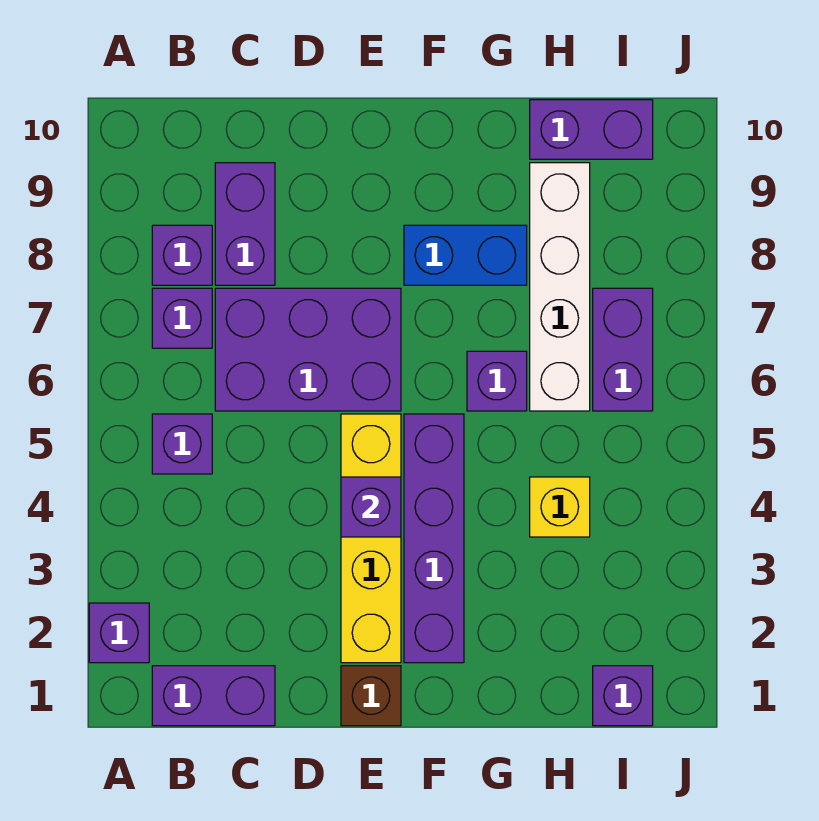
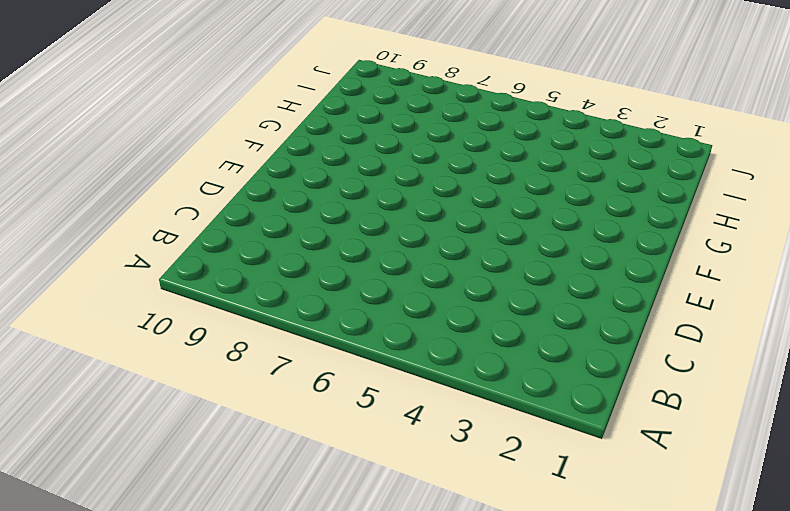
none -> purple 1x1 brick [89,603,149,663]
none -> purple 1x2 brick [152,666,275,726]
none -> purple 1x1 brick [152,414,212,474]

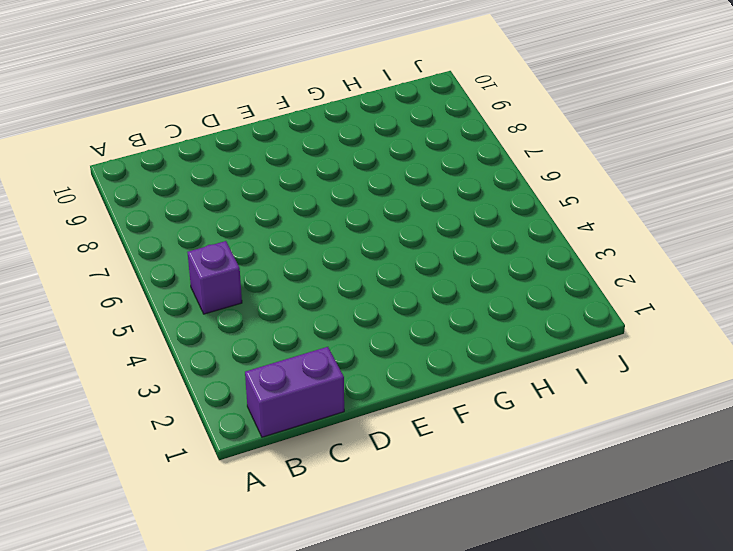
none -> purple 1x1 brick [89,603,149,663]
none -> purple 1x1 brick [152,288,212,348]
none -> purple 1x1 brick [152,225,212,285]

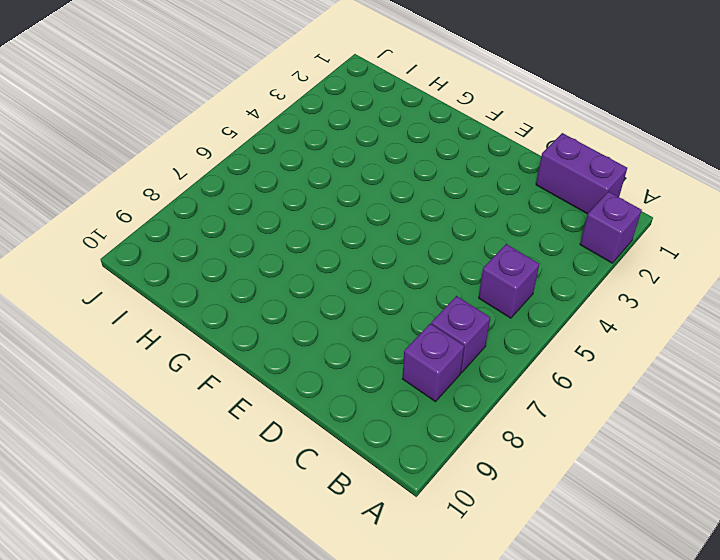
none -> purple 2x3 brick [215,288,401,411]
none -> purple 1x2 brick [215,163,275,285]
none -> brown 1x1 brick [341,666,401,726]

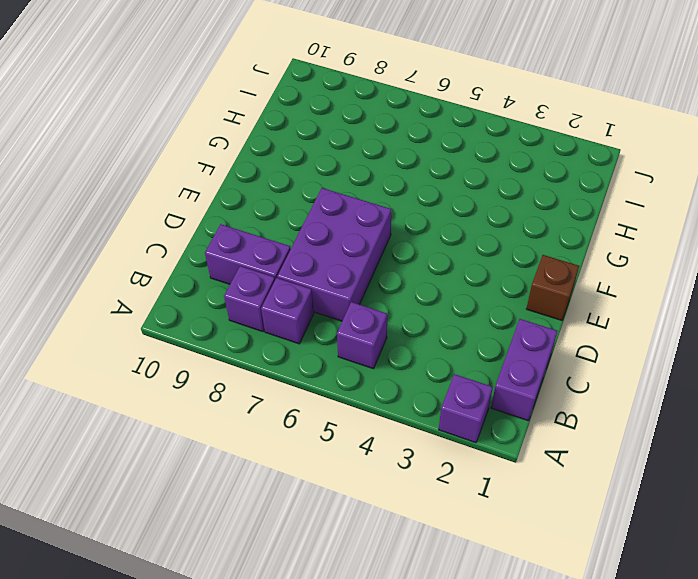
none -> yellow 1x4 brick [341,414,401,663]
none -> purple 1x4 brick [404,414,464,663]
none -> blue 1x2 brick [404,225,527,285]

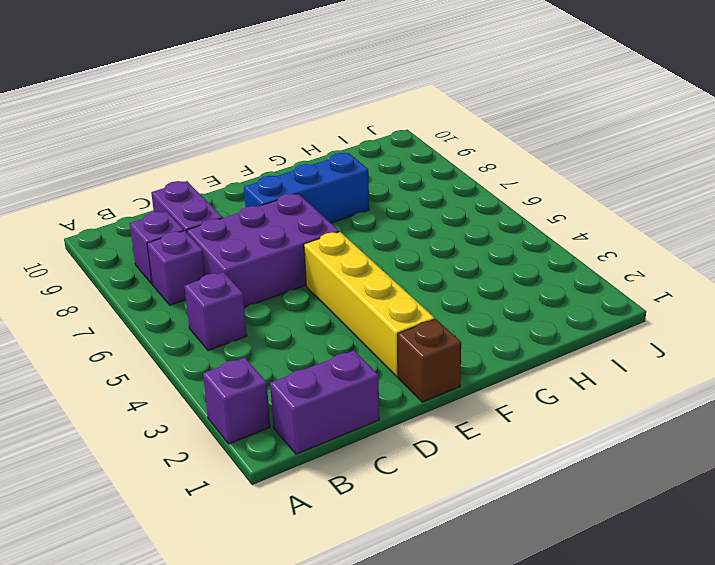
blue 1x3 brick [244,153,369,223] -> blue 1x2 brick [404,225,527,285]
none -> purple 1x4 brick [404,414,464,663]
none -> purple 1x1 brick [467,351,527,411]
none -> yellow 1x1 brick [530,477,590,537]

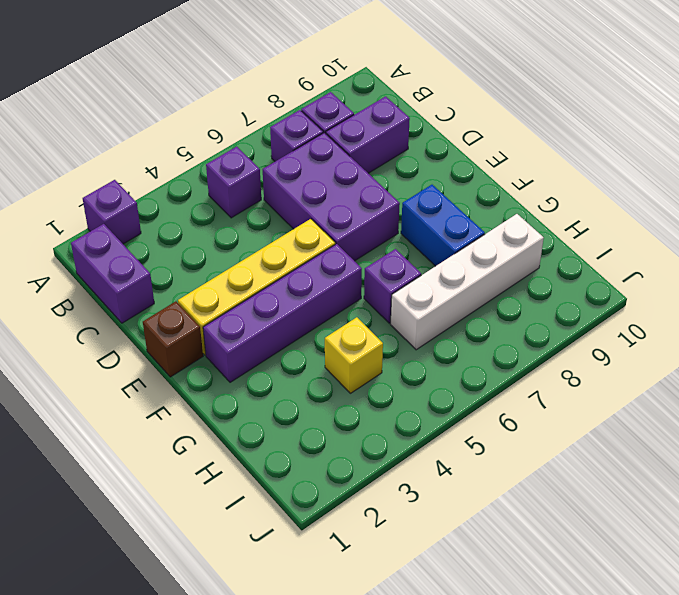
none -> purple 1x2 brick [530,100,653,159]
none -> purple 1x1 brick [593,666,653,726]
none -> purple 1x2 brick [593,288,653,411]

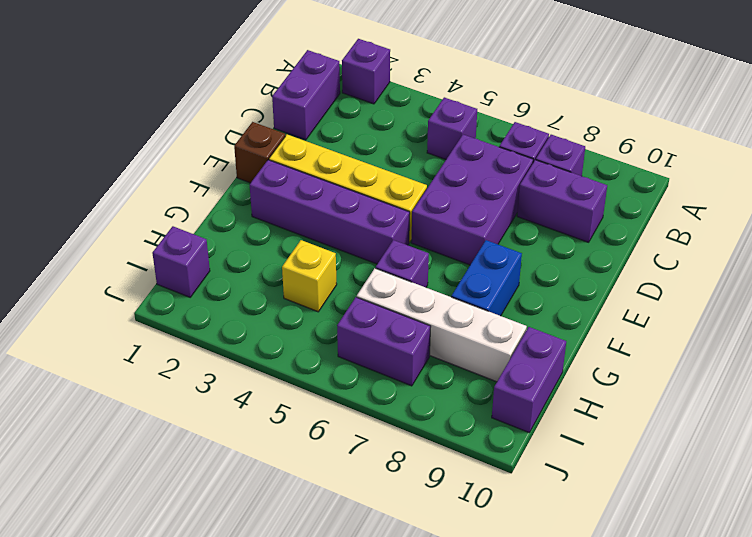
none -> purple 1x1 brick [341,477,401,537]

